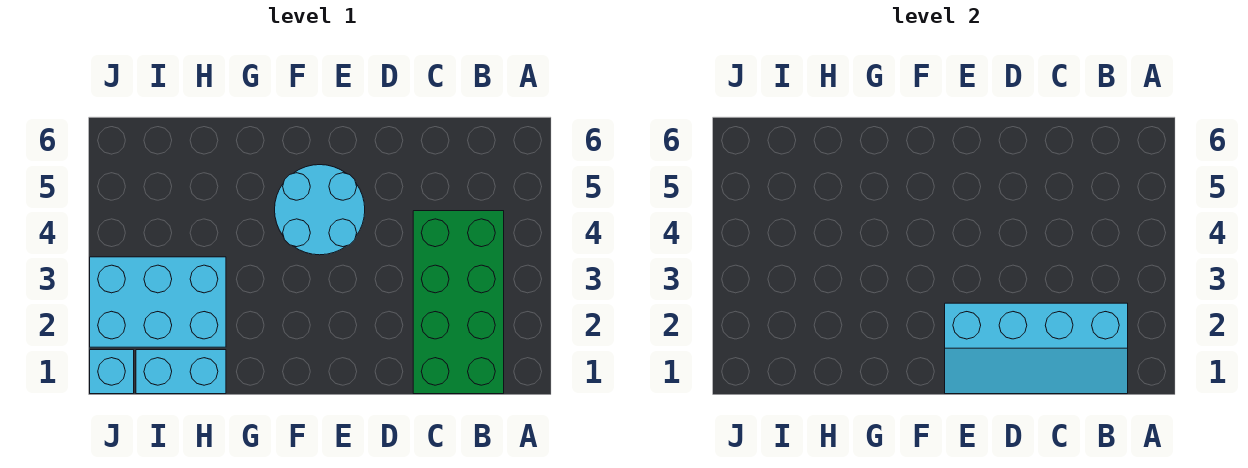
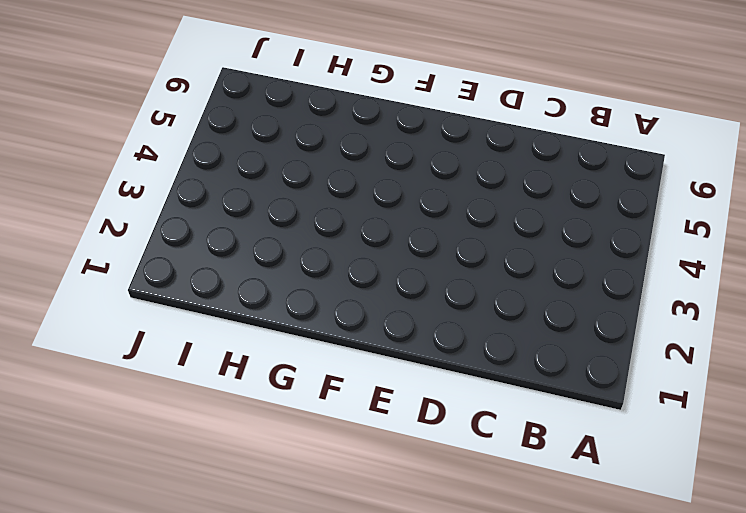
none -> green 2x4 brick [413,211,504,394]
none -> cyan 2x2 round brick [275,165,365,255]

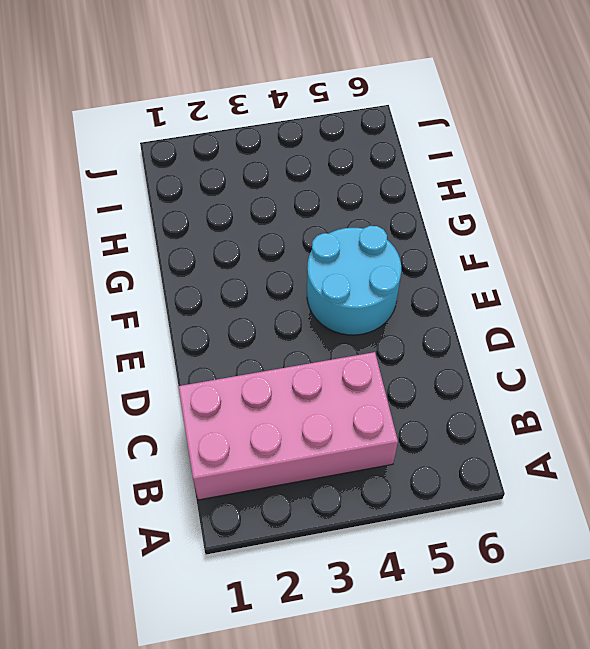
pink 2x4 brick [178,352,398,500] -> green 2x4 brick [413,211,504,394]
none -> cyan 1x2 brick [136,350,226,394]
none -> cyan 2x3 brick [90,257,226,347]

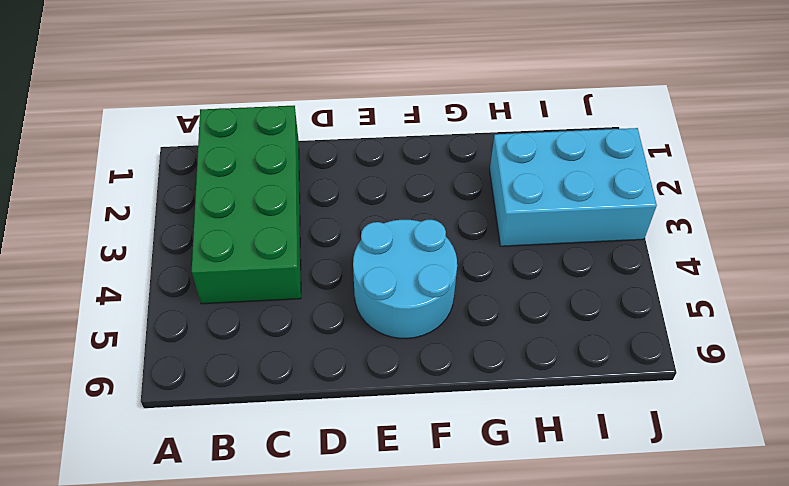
none -> cyan 1x2 brick [136,350,226,394]
none -> cyan 1x1 brick [90,350,134,394]

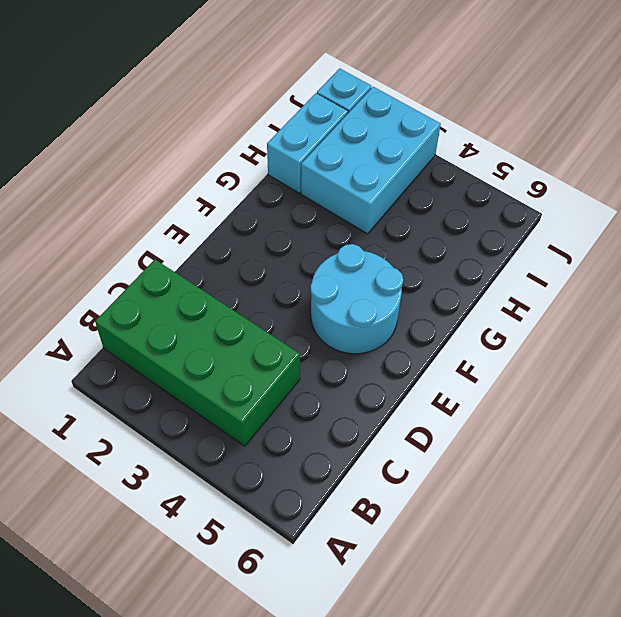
none -> cyan 2x4 slope [945,303,1128,394]

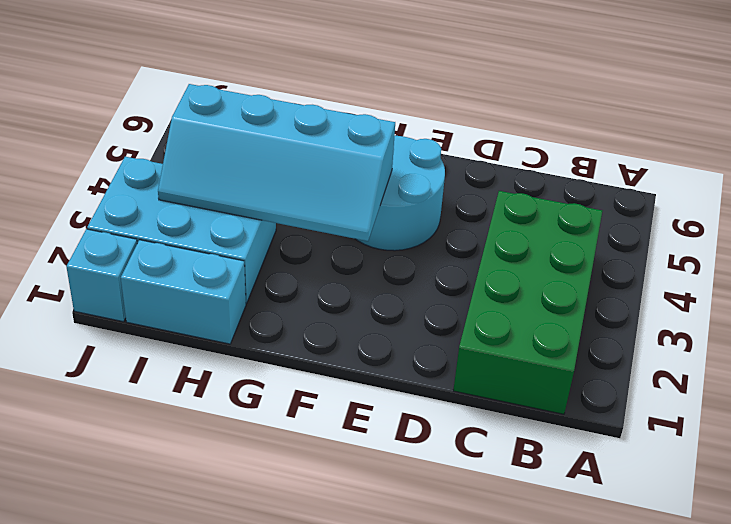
cyan 2x4 slope [158,84,395,241] -> cyan 2x4 slope moved to [945,303,1128,394]

